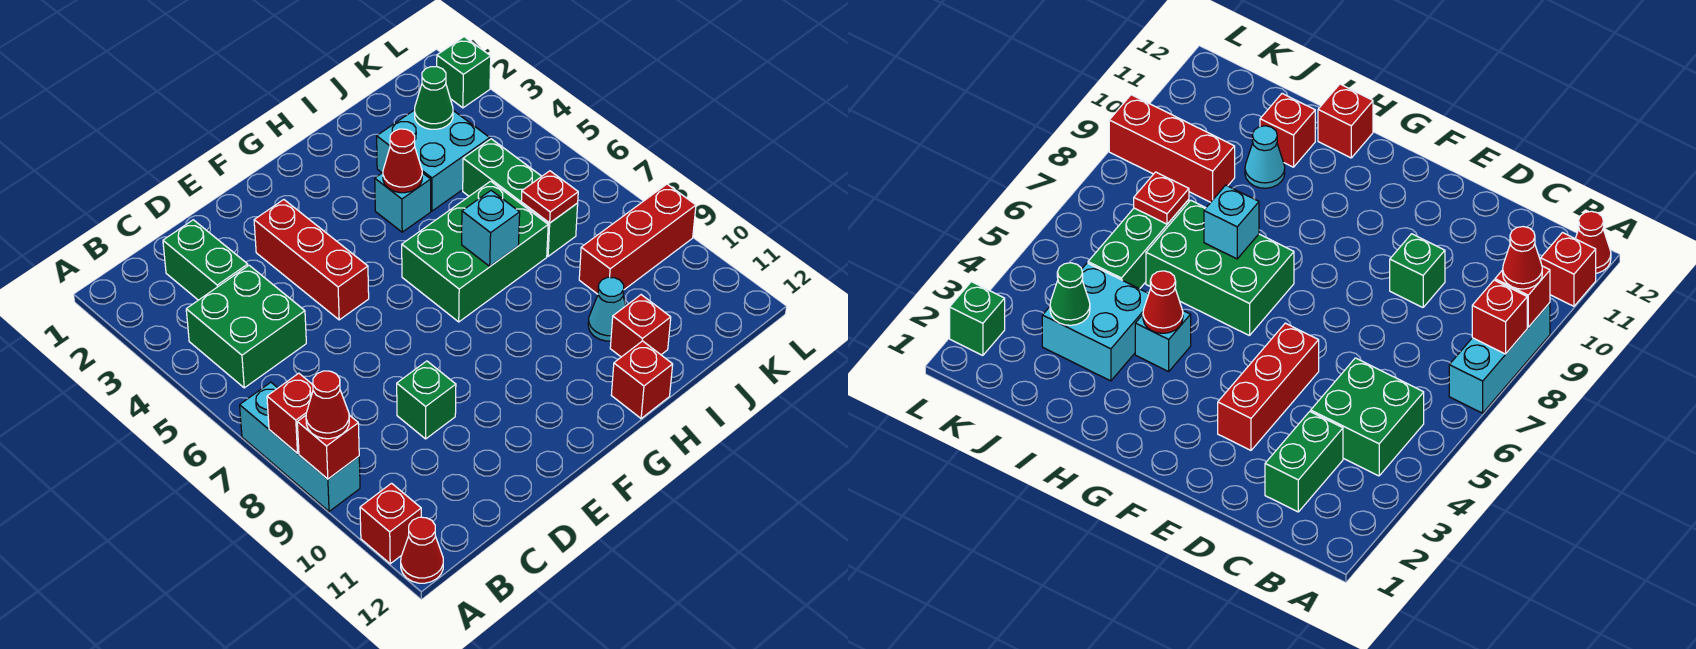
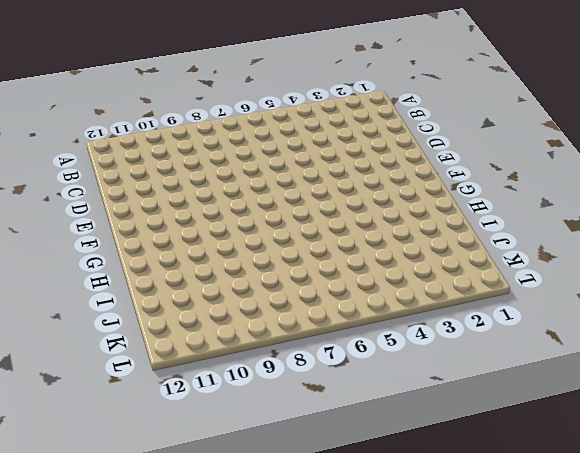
none -> cyan 1x3 brick [240,382,360,512]
none -> red 1x1 brick [360,483,421,564]
none -> red 1x1 cone [401,517,443,583]

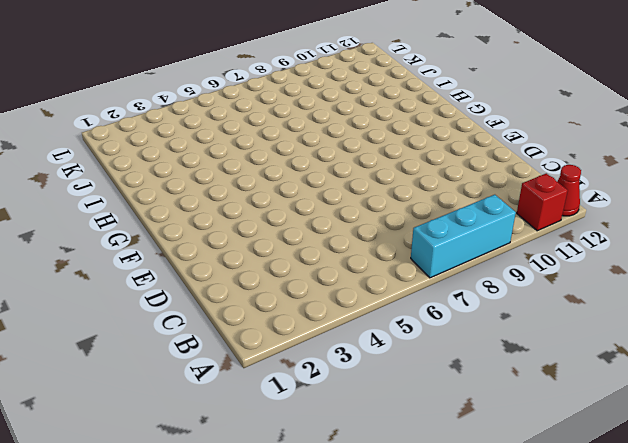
none -> green 2x2 brick [186,265,306,388]
none -> green 1x2 brick [163,220,248,300]
none -> green 1x1 brick [397,361,456,439]

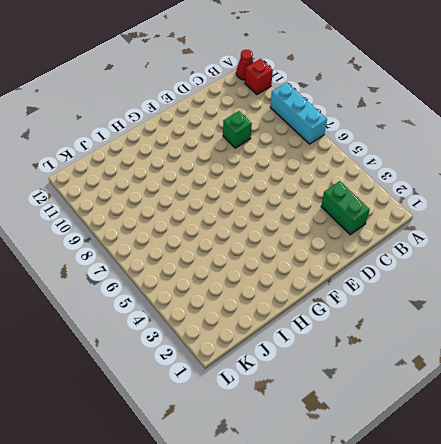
none -> green 2x2 brick [186,265,306,388]
none -> red 1x3 brick [254,200,369,320]
none -> green 2x3 brick [402,181,548,322]

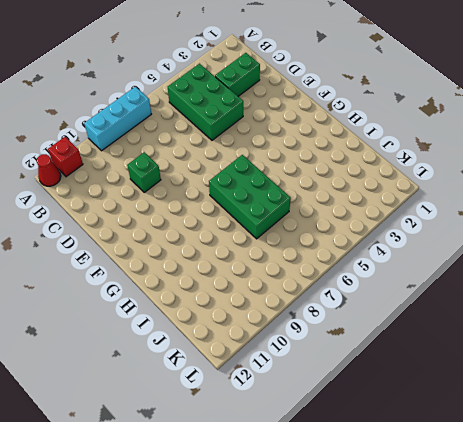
green 2x3 brick [168,64,243,140] -> green 2x2 brick [186,265,306,388]
none -> red 1x3 brick [254,200,369,320]
none -> cyan 1x1 brick [375,173,431,232]
none -> red 1x1 brick [611,341,673,418]

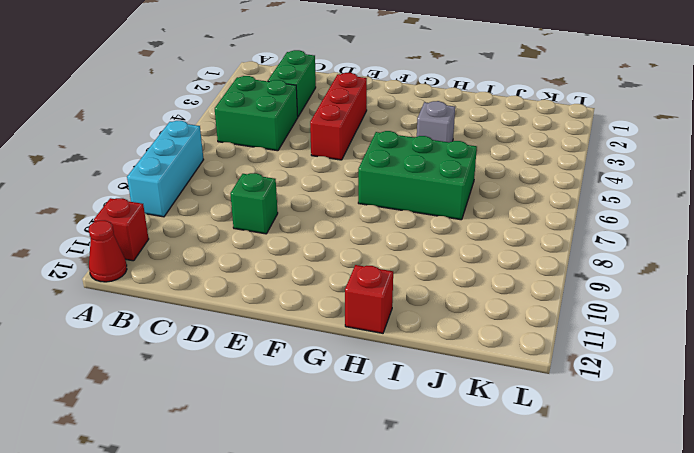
grey 1x1 brick [417,101,455,142] -> cyan 1x1 brick [375,173,431,232]
none -> cyan 2x2 brick [377,110,490,211]
none -> cyan 1x1 cone [588,277,626,341]
none -> red 1x1 brick [610,295,671,357]

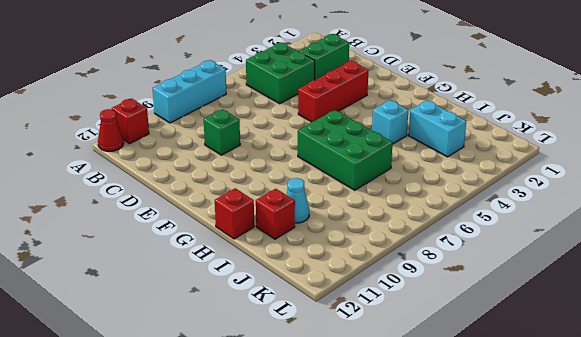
cyan 1x2 brick [409,101,466,157] -> cyan 2x2 brick [377,110,490,211]
none -> green 1x3 brick [463,139,578,256]
none -> red 1x3 brick [579,184,696,294]
none -> green 1x1 brick [437,37,491,108]

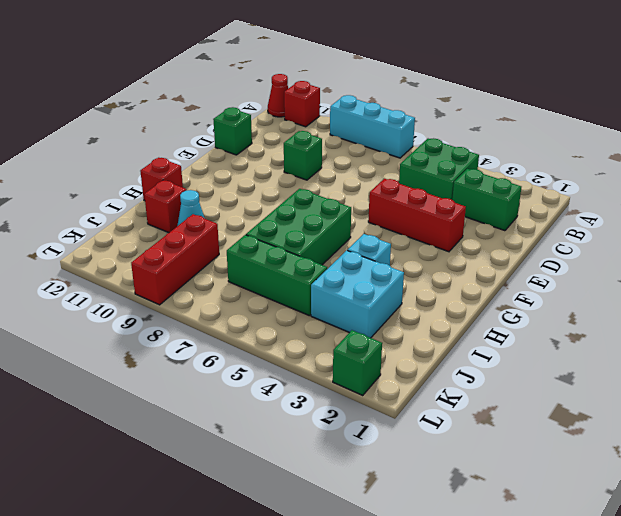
green 1x1 brick [213,107,252,155] -> none
none -> red 1x1 brick [267,373,313,453]
none -> red 1x1 brick [297,415,359,479]
none -> red 1x1 cone [383,129,422,193]

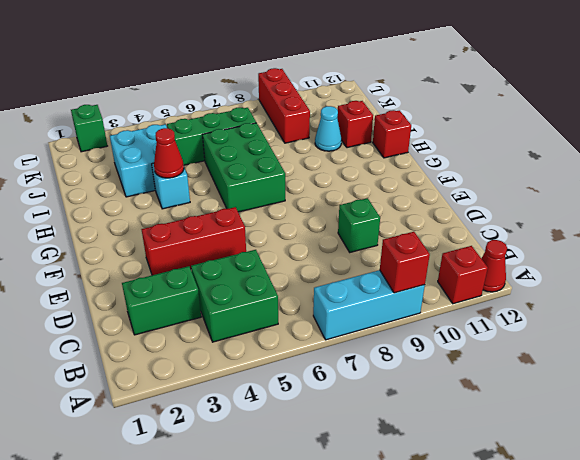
none -> red 1x1 brick [267,373,313,453]
none -> cyan 1x1 brick [462,191,520,266]
none -> green 1x1 cone [415,67,453,129]

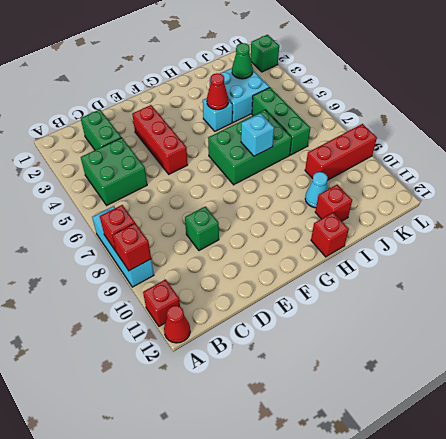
none -> red 1x1 plate [521,171,578,223]
none -> red 1x1 cone [306,371,349,439]

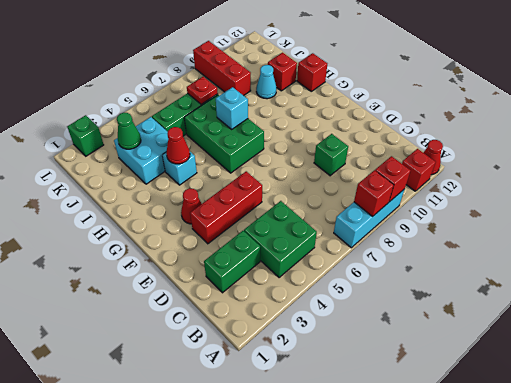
red 1x1 cone [181,188,202,224] -> red 1x1 cone moved to [306,371,349,439]

